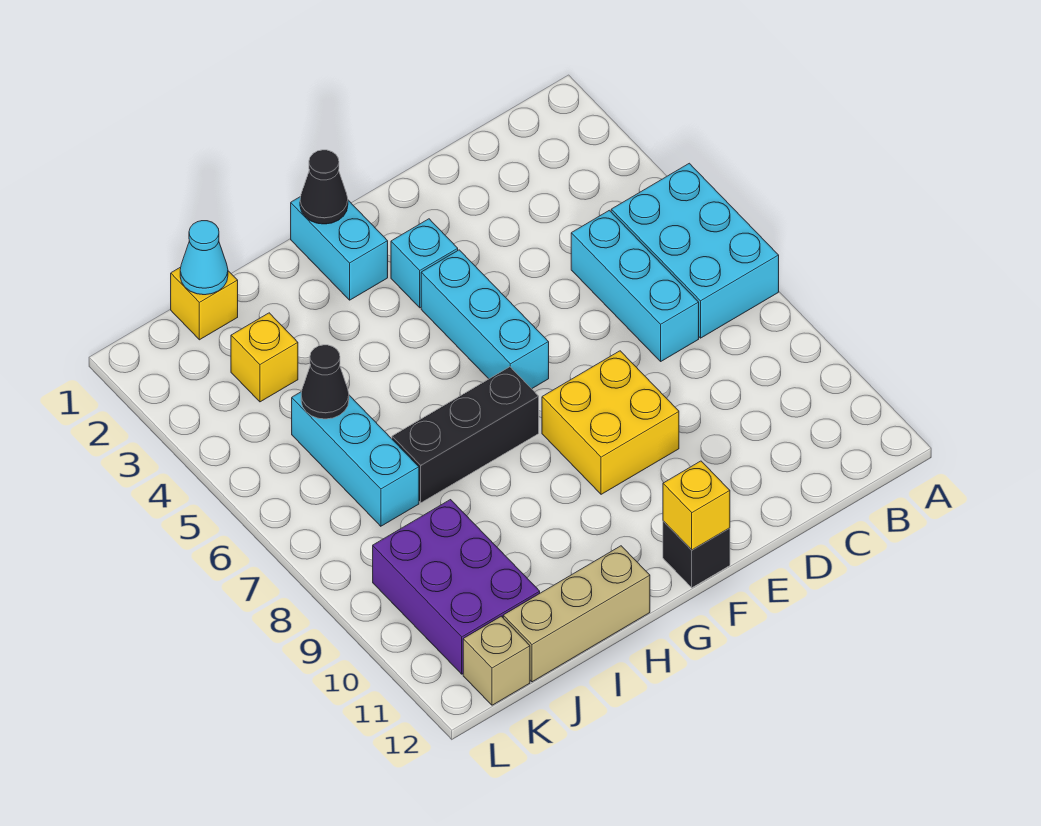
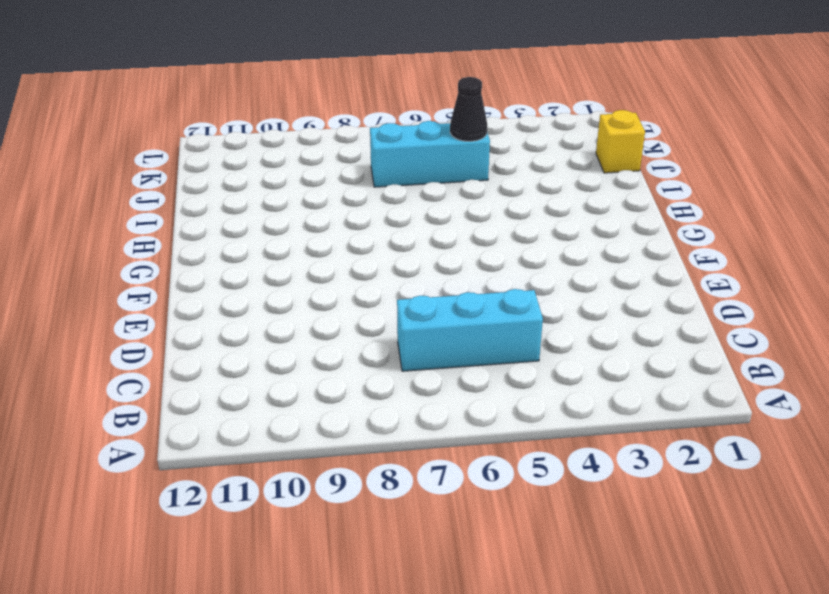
none -> cyan 2x3 brick [611,163,779,338]
none -> yellow 2x2 brick [542,351,679,494]
none -> cyan 1x1 brick [391,219,458,308]

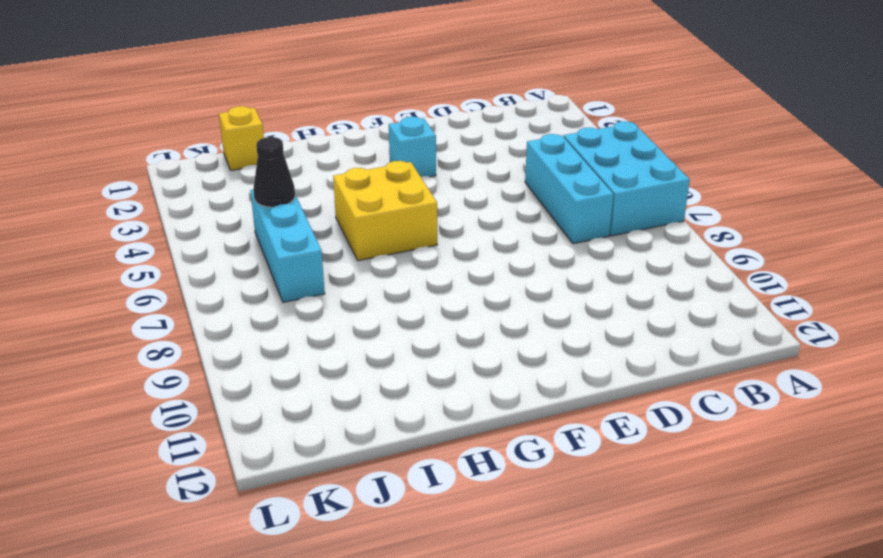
yellow 2x2 brick [333,161,437,261] -> yellow 2x2 brick moved to [542,351,679,494]
none -> cyan 1x3 brick [421,250,549,389]
none -> black 1x1 brick [663,521,730,588]
none -> cyan 1x2 brick [291,197,388,300]

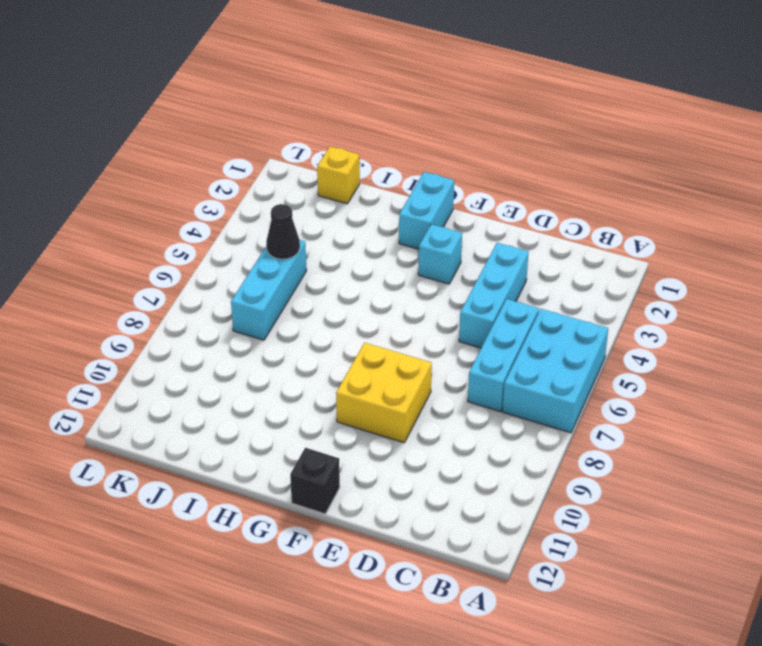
cyan 1x3 brick [459,243,528,348] -> cyan 1x3 brick moved to [421,250,549,389]
none -> black 1x3 brick [392,367,539,503]
none -> tan 1x3 brick [503,546,650,682]
none -> yellow 1x1 brick [231,313,298,402]

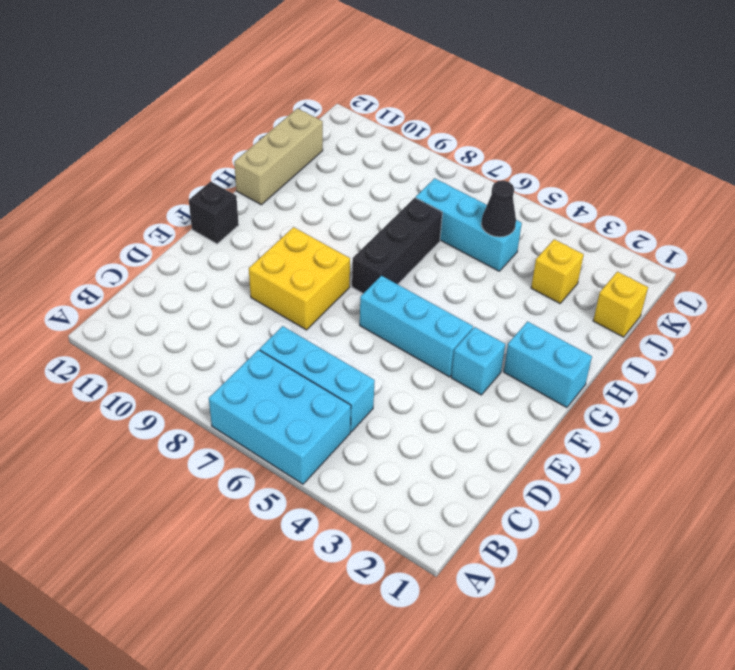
none -> purple 2x3 brick [373,500,540,674]
none -> tan 1x1 brick [463,616,530,705]
none -> yellow 1x1 brick [663,461,730,550]

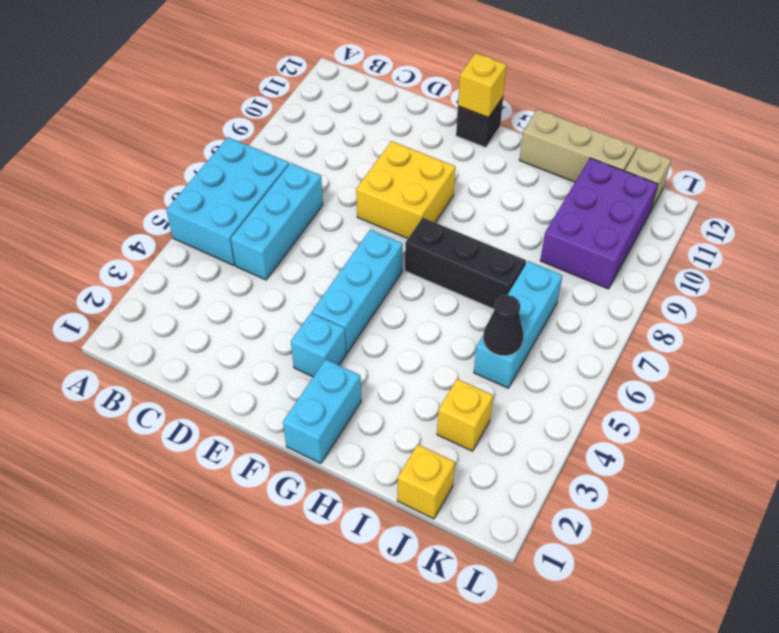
none -> black 1x1 cone [300,150,348,224]
none -> cyan 1x1 cone [180,221,228,295]

